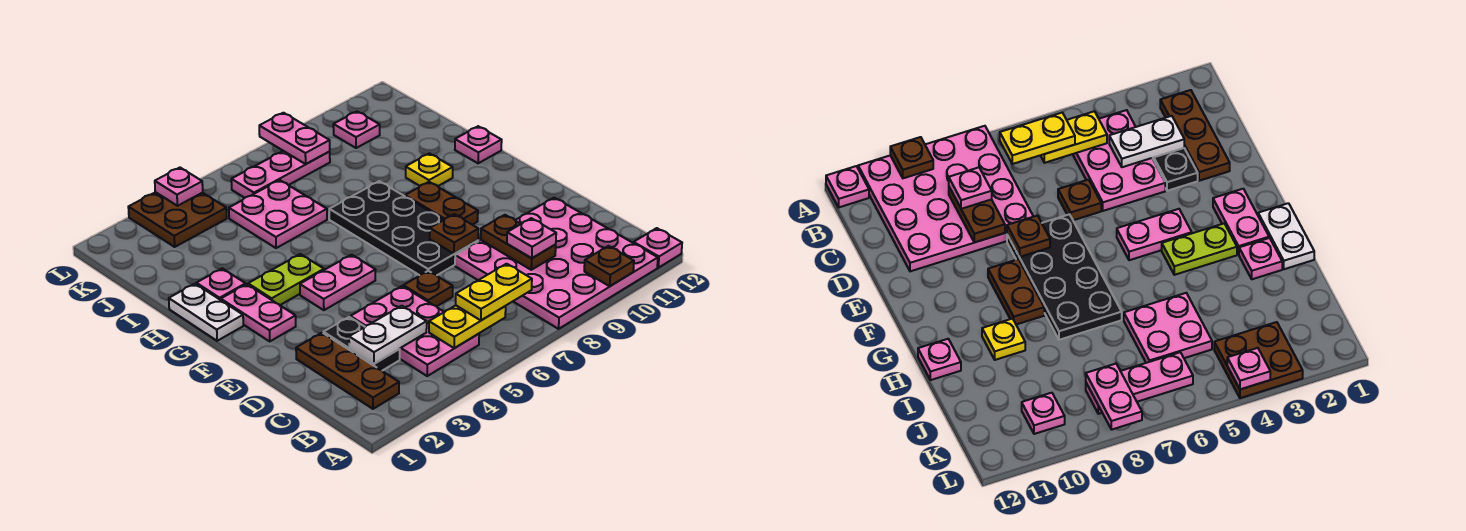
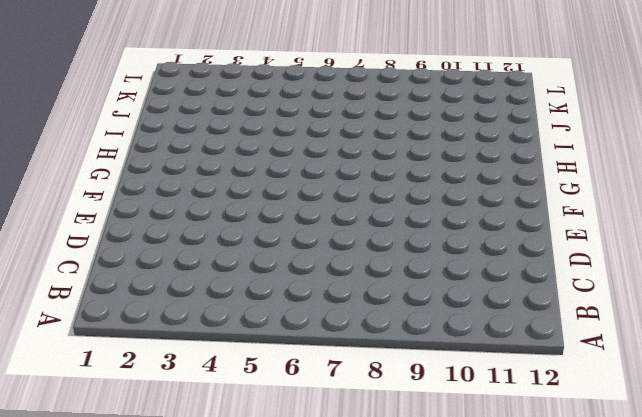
none -> pink 4x4 plate [455,198,658,329]
none -> pink 1x1 plate [634,228,682,268]
none -> brown 1x3 plate [296,333,399,409]

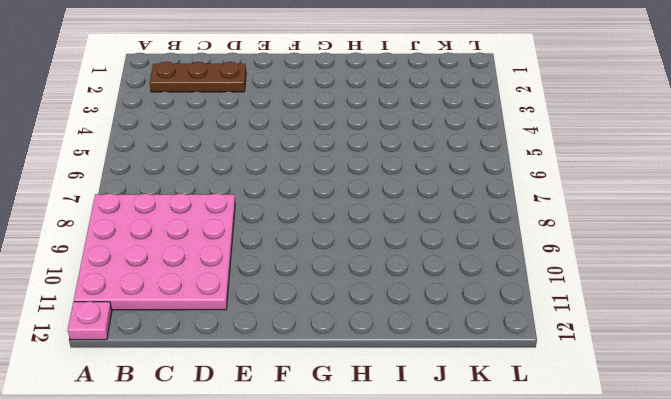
none -> pink 2x3 plate [350,286,479,376]
none -> black 1x2 plate [323,317,400,371]
none -> brown 1x1 plate [403,271,453,307]

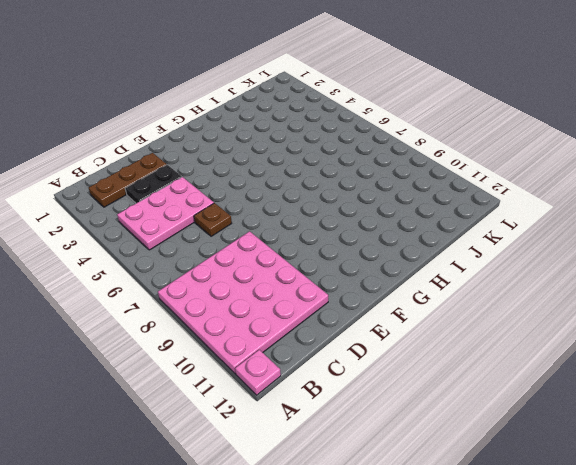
none -> black 2x4 plate [329,181,478,275]
none -> pink 1x2 plate [221,284,296,341]
none -> pink 1x2 plate [300,255,375,310]

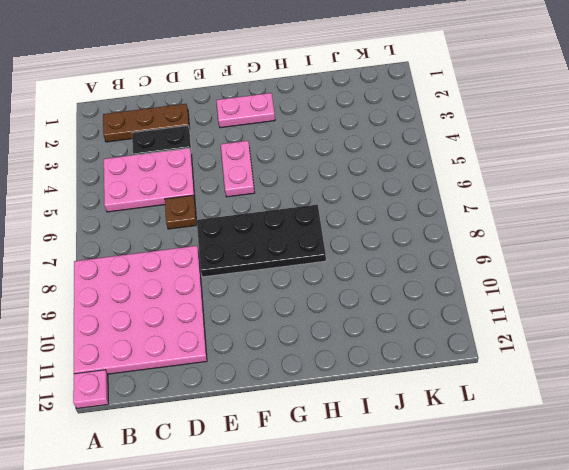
none -> brown 1x2 plate [405,182,478,225]
none -> white 1x2 plate [169,284,243,341]
none -> lime 1x2 plate [248,254,324,305]

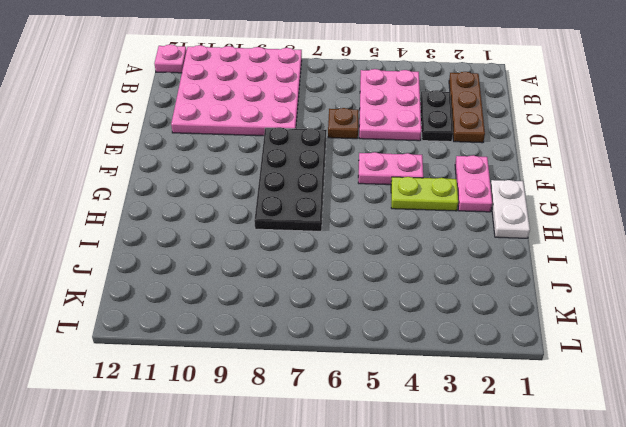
none -> brown 1x2 plate [405,182,478,225]
none -> pink 1x1 plate [196,268,246,300]
none -> yellow 1x1 plate [406,153,453,186]

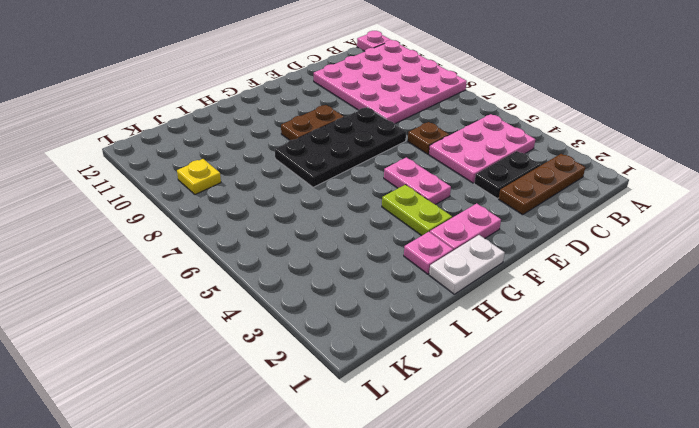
yellow 1x1 plate [177,159,221,195] -> yellow 1x1 plate moved to [406,153,453,186]
none -> pink 1x1 plate [455,126,502,163]
none -> pink 2x2 plate [229,180,327,248]
none -> brown 2x2 plate [128,192,227,247]

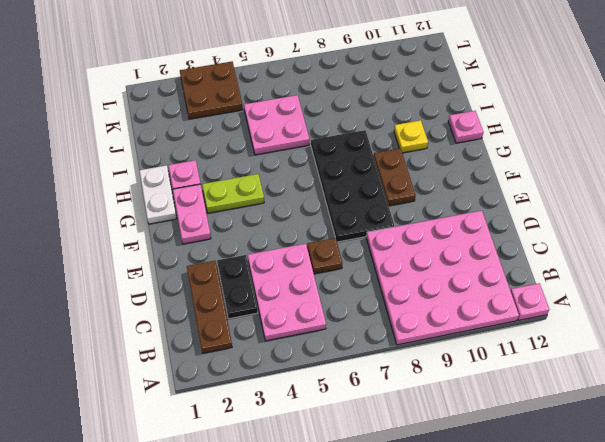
none -> pink 1x2 plate [300,255,375,310]
none -> pink 1x3 plate [231,151,330,198]
none -> pink 1x1 plate [333,111,380,148]

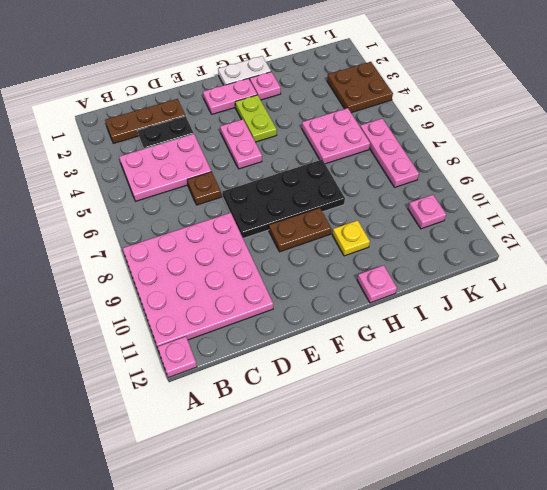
none -> brown 1x1 plate [584,246,634,286]
none -> yellow 1x2 plate [429,305,506,348]
none -> white 1x2 plate [349,306,427,364]

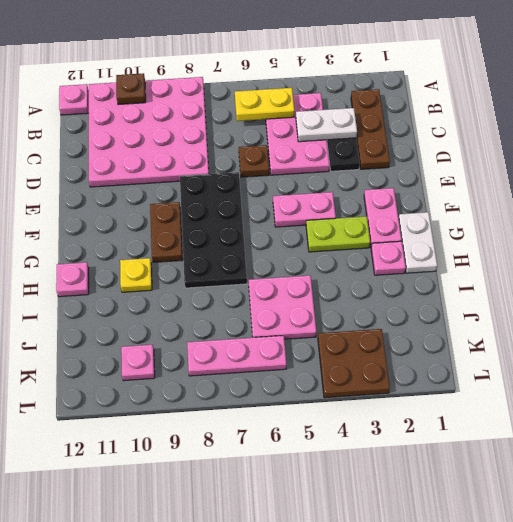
none -> brown 1x2 plate [481,215,556,270]
none -> brown 1x1 plate [430,214,478,254]
none -> pink 1x2 plate [259,113,330,164]

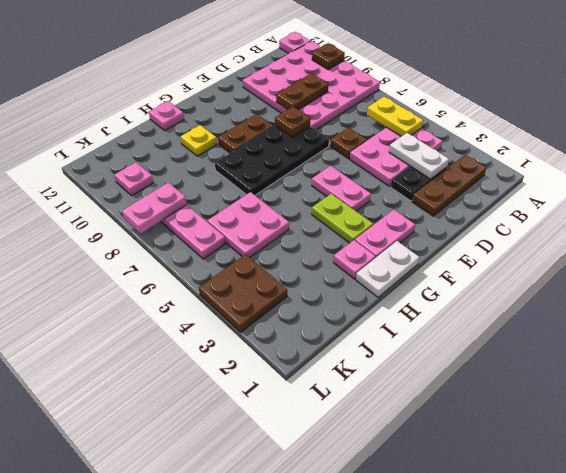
none -> pink 1x1 plate [155,168,203,206]
none -> yellow 1x2 plate [456,264,532,320]
none -> pink 1x1 plate [507,218,556,258]

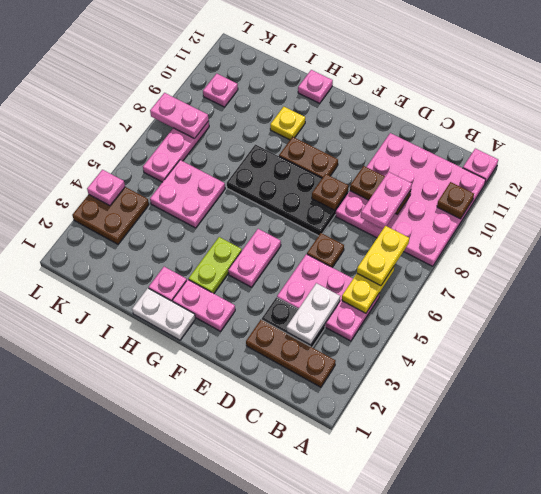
pink 1x2 plate [361,172,412,229] -> pink 1x1 plate [507,218,556,258]

